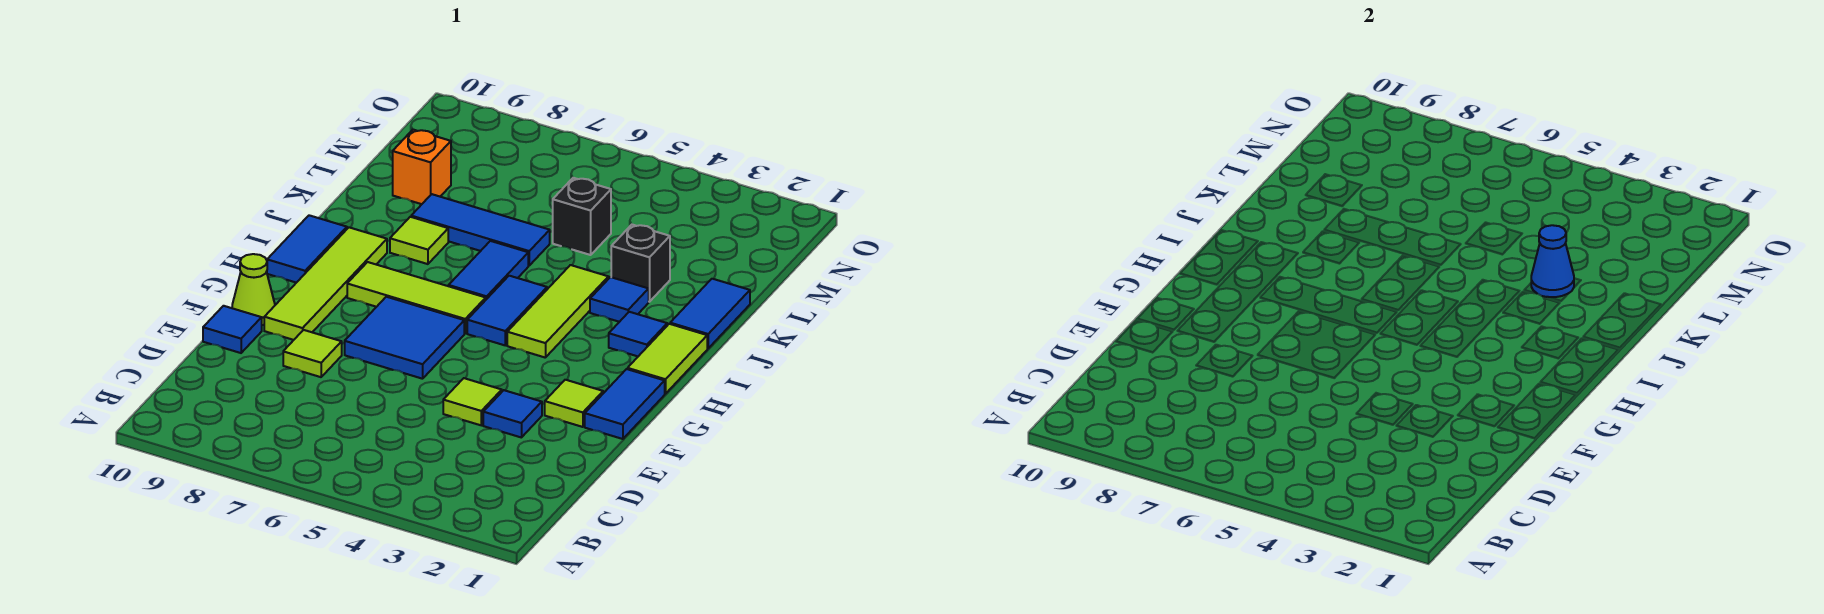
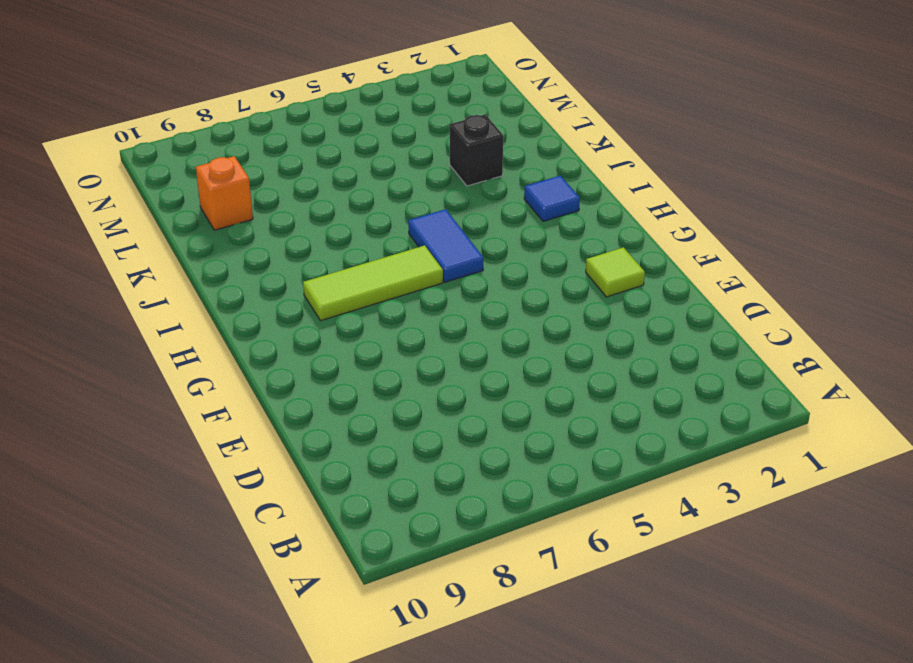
none -> blue 1x1 tile [483,390,542,438]
none -> lime 1x1 tile [443,378,502,425]
none -> lime 1x1 tile [283,330,342,377]

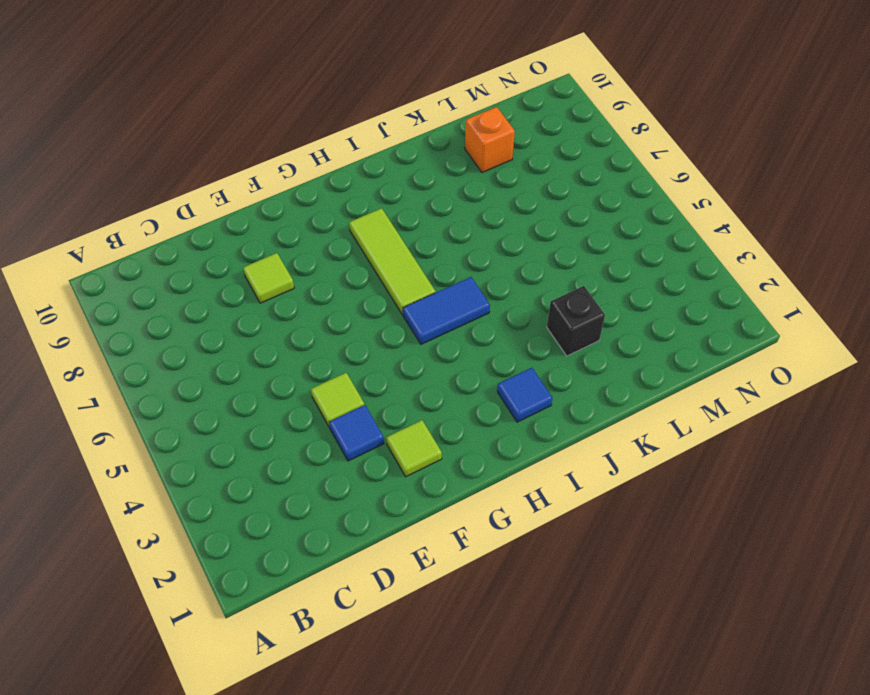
none -> blue 1x1 tile [203,306,262,353]
none -> blue 1x2 tile [585,369,665,439]
none -> blue 2x2 tile [345,297,464,379]

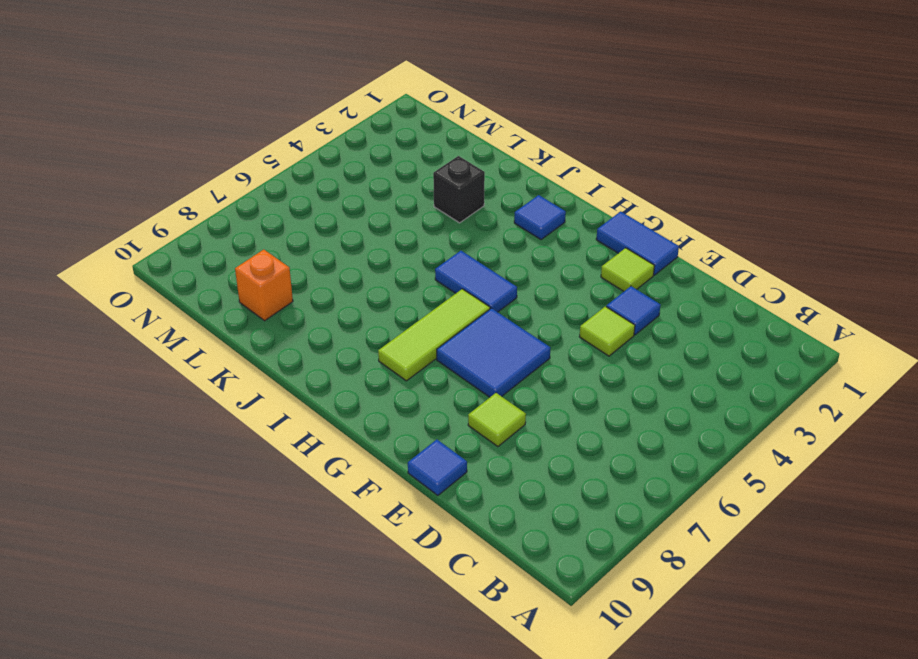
none -> lime 1x4 tile [264,227,387,340]
none -> lime 1x1 cone [232,254,275,325]
none -> lime 1x2 tile [628,324,707,394]

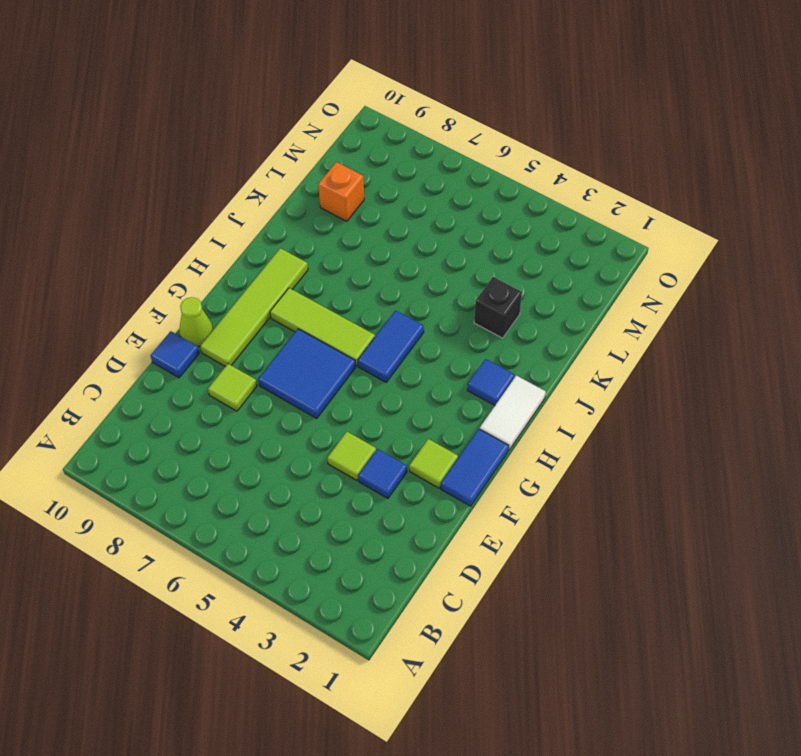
white 1x2 tile [480,376,546,450] -> lime 1x2 tile [628,324,707,394]
none -> lime 1x3 tile [507,265,609,358]
none -> blue 1x2 tile [267,215,347,283]
none -> blue 1x2 tile [449,241,528,299]

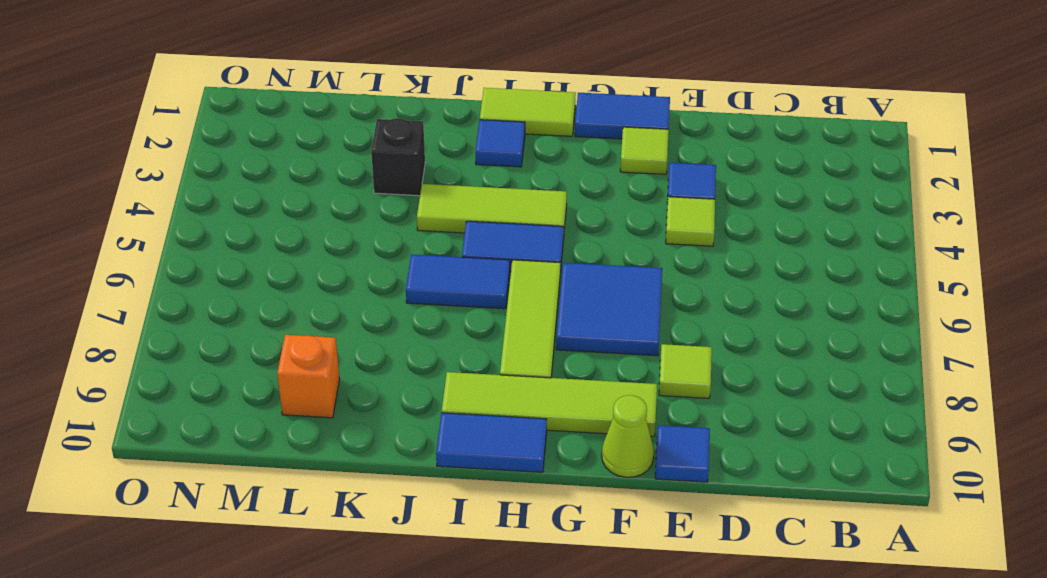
none -> blue 1x2 tile [670,279,750,348]
none -> blue 1x1 tile [590,277,649,322]
none -> lime 1x1 tile [390,217,448,264]

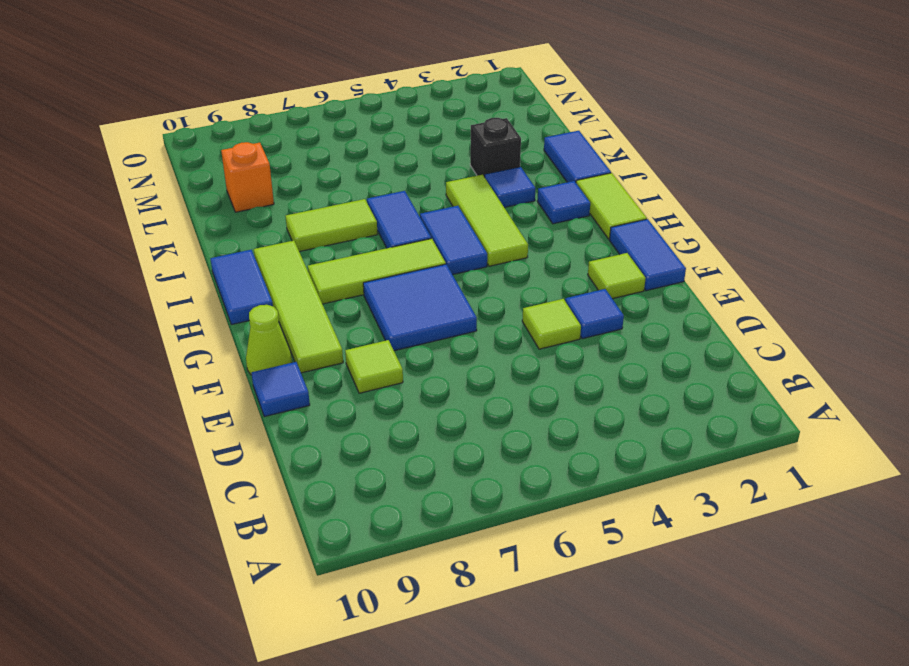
lime 1x2 tile [286,199,377,252] -> lime 1x1 tile [390,217,448,264]
none -> blue 1x3 tile [411,194,550,265]
none -> black 1x1 brick [553,178,611,255]
none -> blue 1x1 cone [1531,225,1574,297]

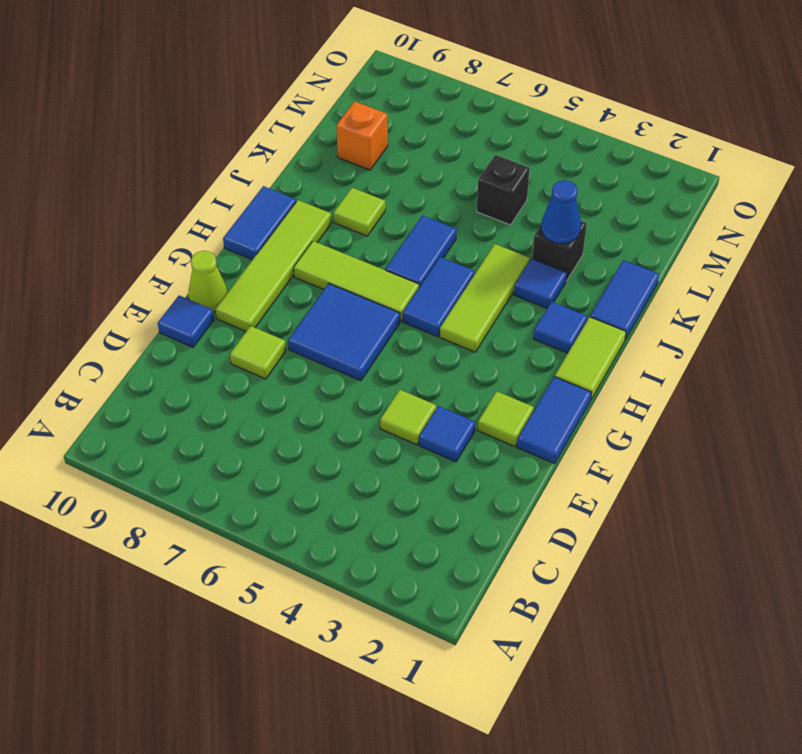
none -> blue 1x3 tile [411,194,550,265]

